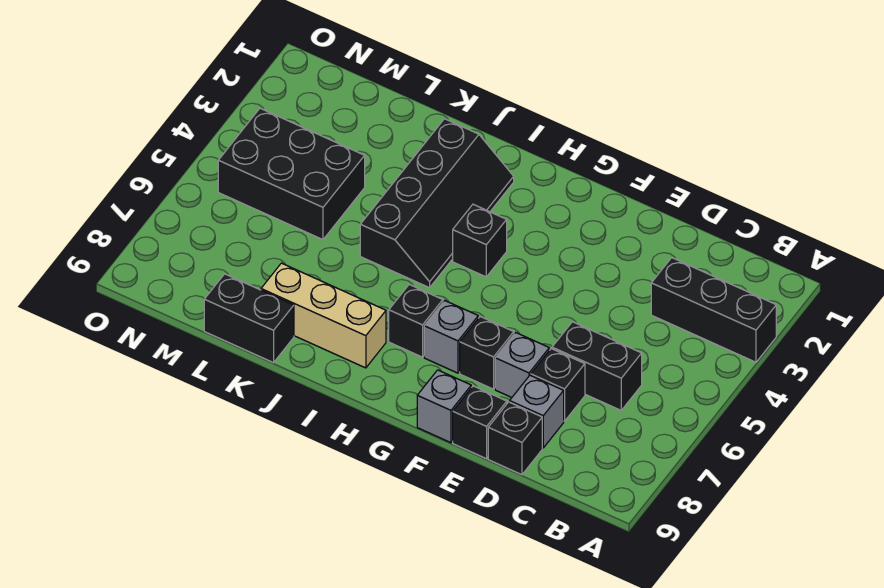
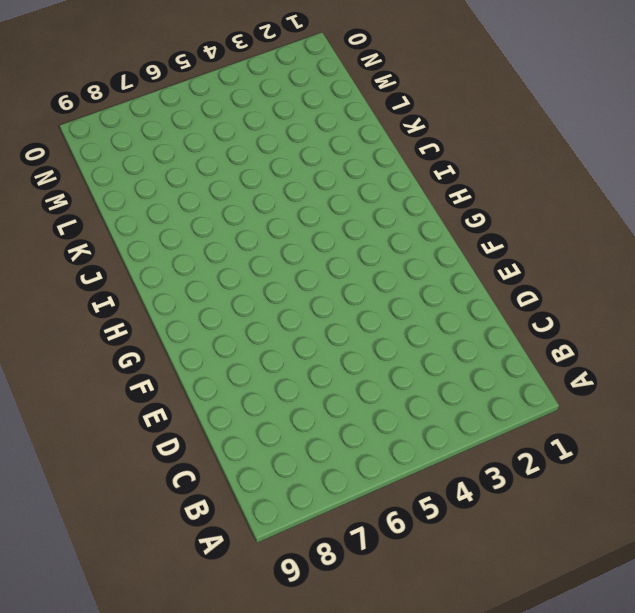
none -> black 1x3 brick [651,258,776,362]
none -> black 1x2 brick [552,322,642,410]
none -> black 1x1 brick [531,349,585,421]

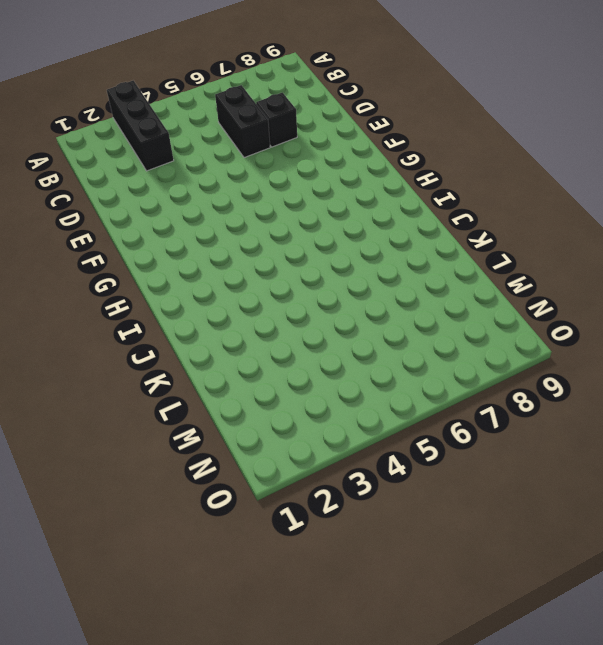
none -> grey 1x1 brick [510,375,564,448]
none -> black 1x1 brick [488,402,542,475]
none -> grey 1x1 brick [495,333,549,397]

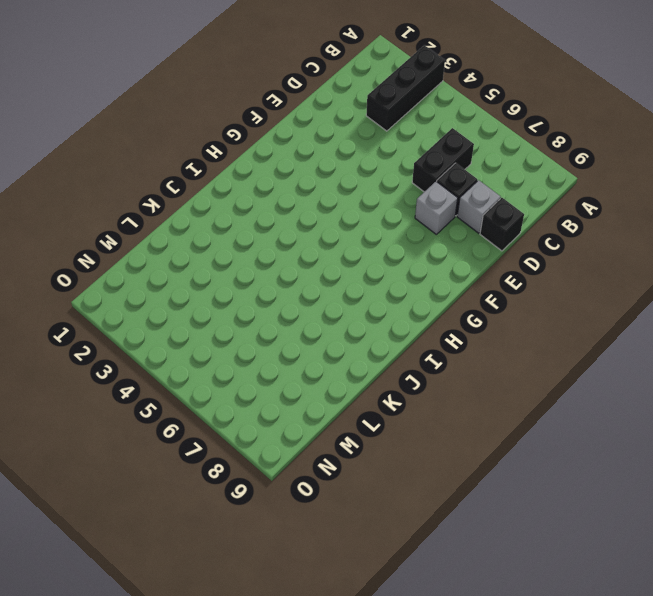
none -> black 1x1 brick [453,386,507,459]
none -> black 1x1 brick [460,317,514,389]
none -> grey 1x1 brick [417,370,471,443]

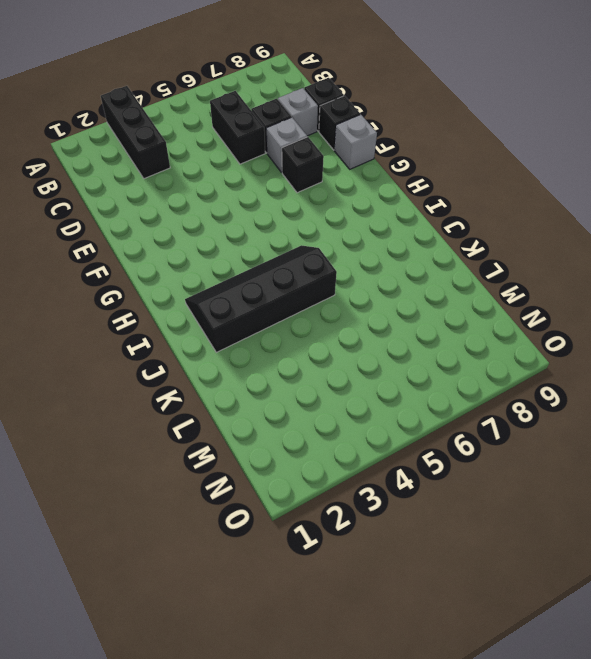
none -> grey 1x1 brick [424,301,478,373]
none -> black 1x1 brick [453,204,507,277]
none -> black 1x1 brick [389,285,443,357]

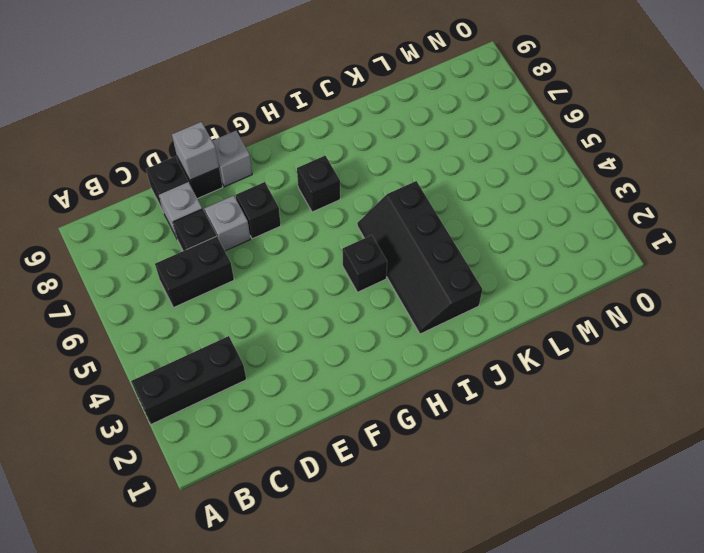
grey 1x1 brick [172,122,219,180] -> grey 1x1 brick moved to [424,301,478,373]
none -> tan 1x3 brick [261,263,386,368]
none -> black 1x2 brick [204,274,294,363]
none -> black 2x3 brick [218,108,365,240]

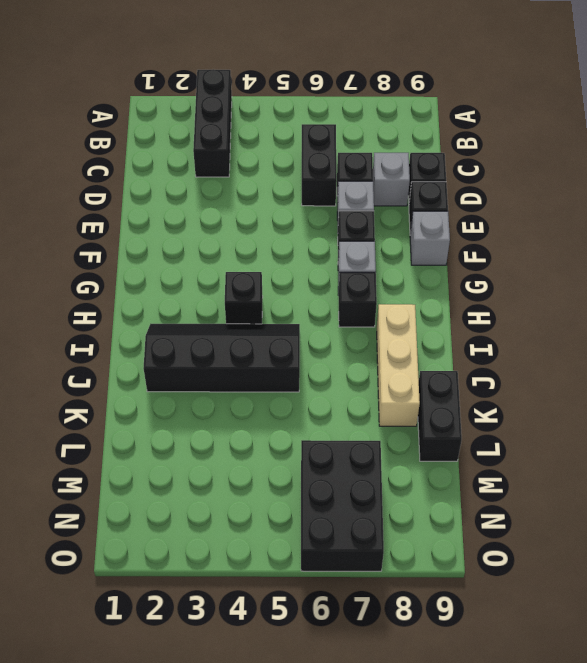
black 2x3 brick [301,440,384,571] -> black 2x3 brick moved to [218,108,365,240]

